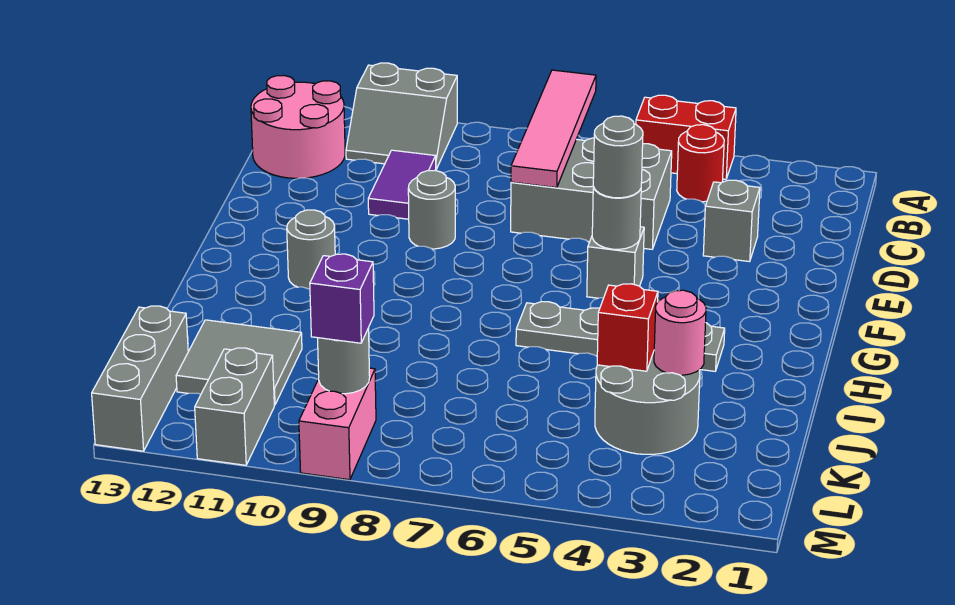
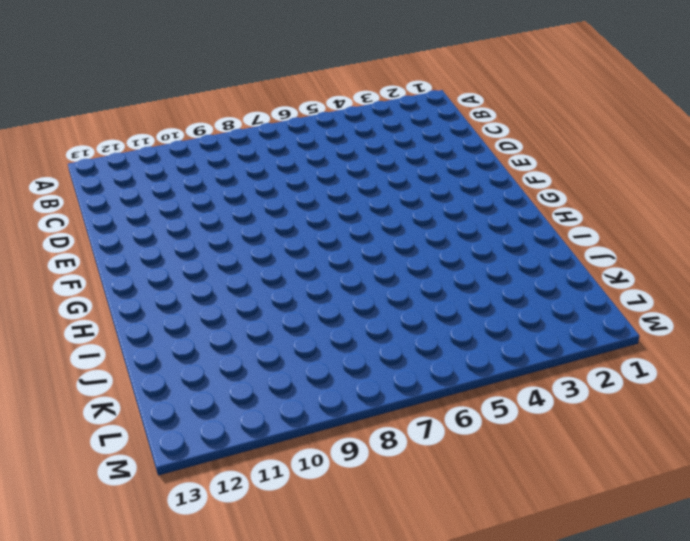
none -> red 1x2 brick [636,95,736,179]
none -> grey 2x2 slope [346,63,457,169]
none -> red 1x1 round brick [677,125,724,202]

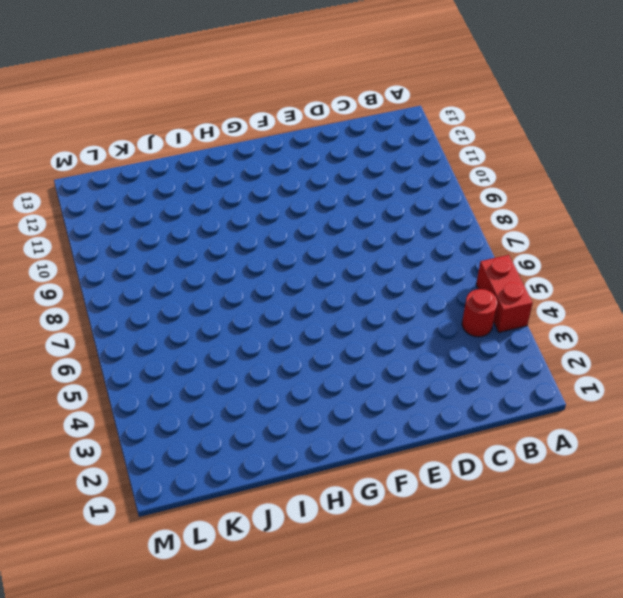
none -> grey 2x2 slope [346,63,457,169]
none -> pink 2x2 round brick [251,76,345,178]
none -> grey 2x3 brick [511,138,672,249]

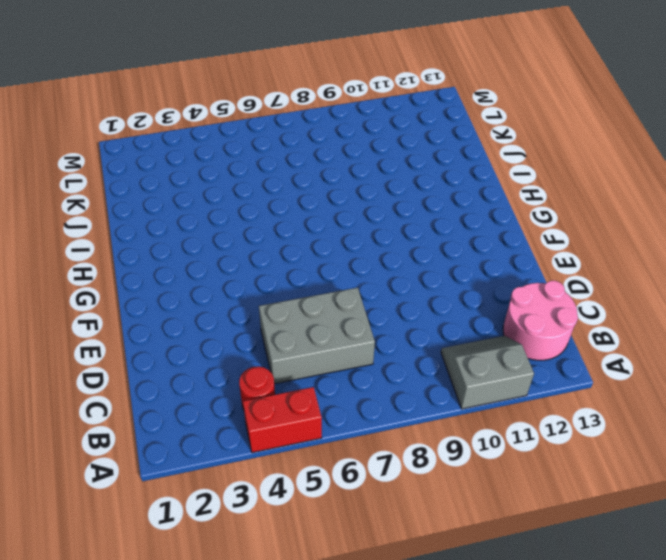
none -> purple 1x2 tile [368,150,436,219]
none -> grey 1x1 brick [703,180,760,262]
none -> grey 1x1 round brick [408,170,455,249]

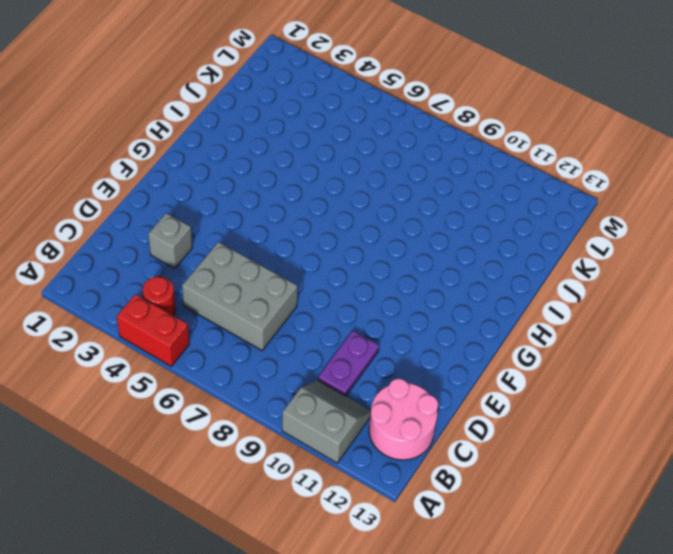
purple 1x2 plate [318,331,379,396] -> purple 1x2 tile [368,150,436,219]
none -> grey 1x1 round brick [408,170,455,249]
none -> grey 1x1 brick [587,227,644,298]
none -> grey 1x1 round brick [287,210,335,289]

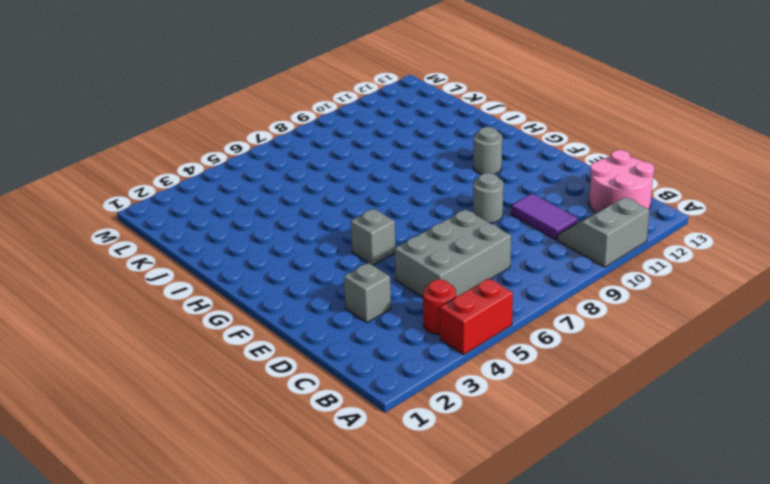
none -> grey 1x4 plate [516,302,725,371]
none -> grey 2x2 round brick [595,352,700,454]
none -> grey 2x2 tile [176,320,302,405]

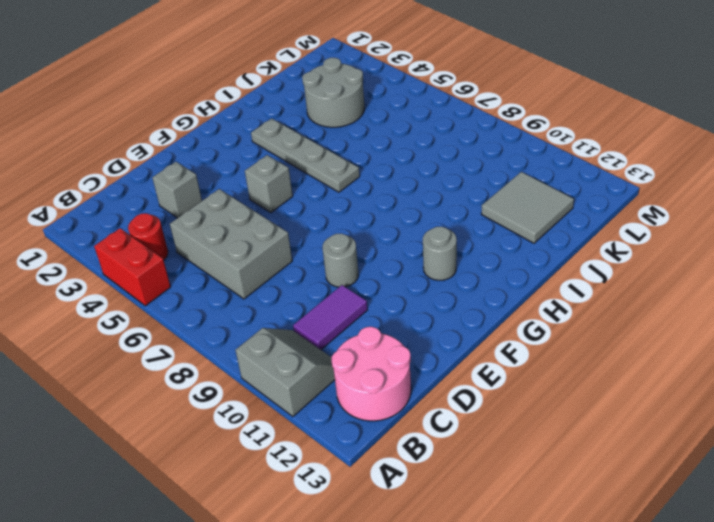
none -> grey 1x3 brick [92,306,188,451]
none -> pink 1x2 brick [299,368,376,480]
none -> grey 1x2 brick [195,348,274,465]

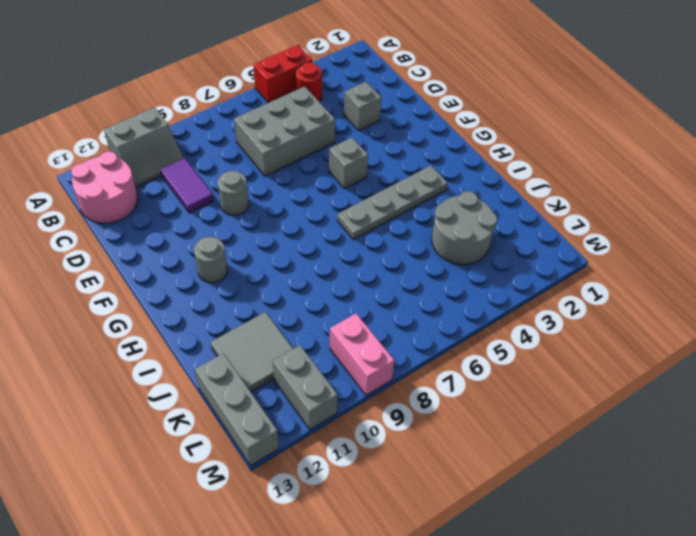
none -> pink 1x4 tile [511,70,596,188]
none -> grey 1x1 round brick [592,187,641,249]
none -> pink 1x1 round brick [654,290,706,375]

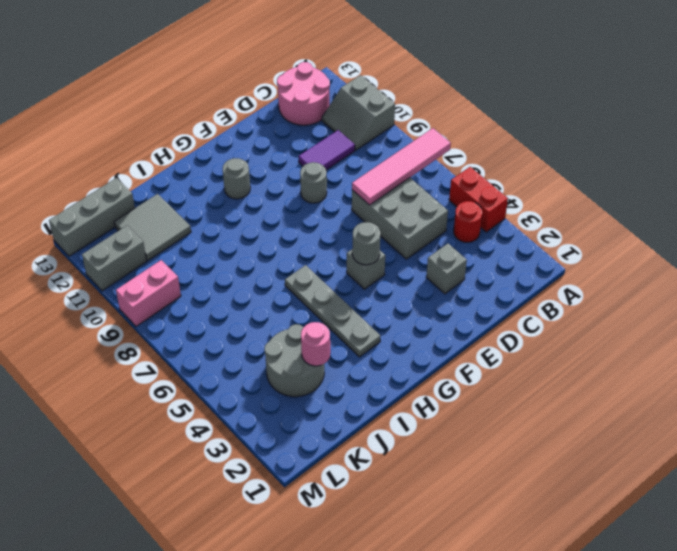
none -> red 1x1 brick [597,284,658,371]
none -> grey 1x1 round brick [318,328,370,394]
none -> grey 1x1 round brick [593,116,643,198]

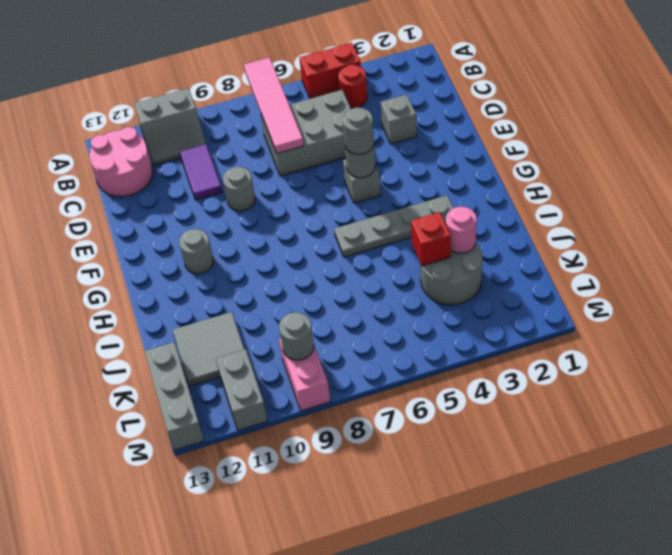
none -> purple 1x1 brick [310,254,374,343]

